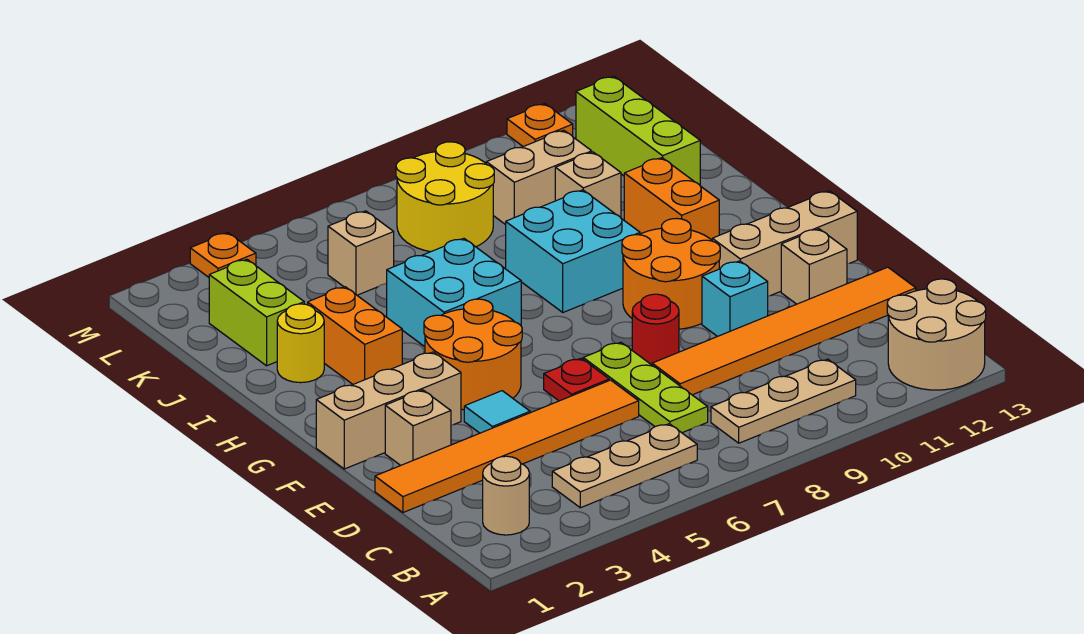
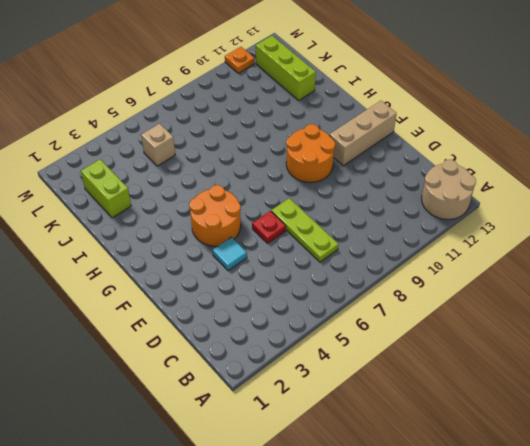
none -> tan 1x1 round brick [483,456,529,535]
none -> tan 1x3 plate [552,424,697,508]
none -> tan 1x3 plate [711,359,856,443]
none -> orange 1x6 tile [375,380,639,512]

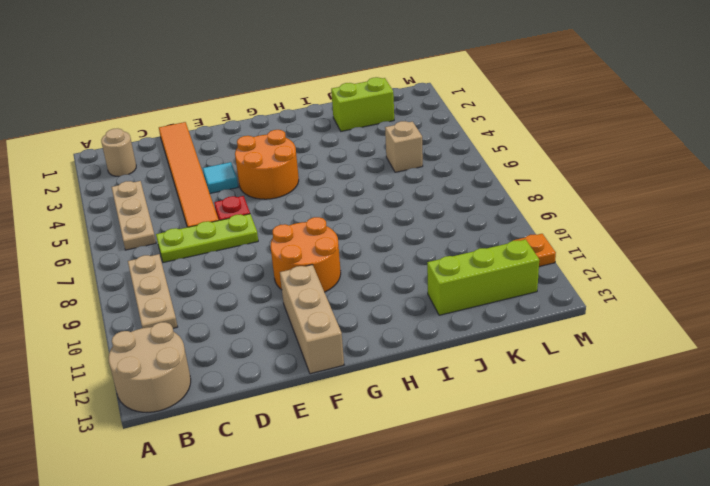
none -> orange 1x6 tile [652,267,916,395]
none -> tan 1x1 brick [385,390,451,466]
none -> red 1x1 round brick [632,294,679,365]
none -> cyan 1x1 brick [702,261,768,337]

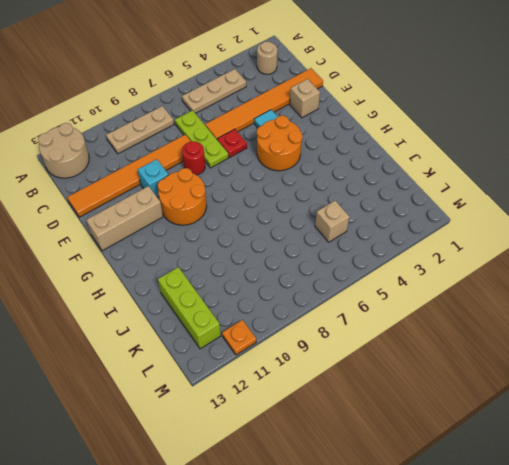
none -> tan 1x1 brick [781,229,847,304]
none -> tan 1x3 brick [316,352,461,469]
none -> orange 1x2 brick [308,287,402,384]
none -> cyan 2x2 brick [387,238,521,347]

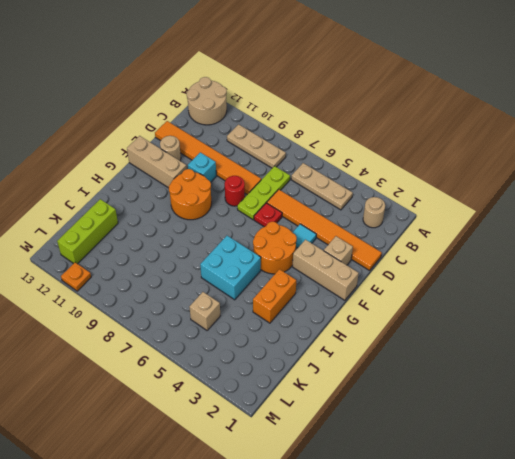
tan 1x1 round brick [160,136,181,161] -> tan 1x1 brick [781,229,847,304]
none -> cyan 2x2 brick [506,190,640,312]
none -> orange 1x2 brick [624,158,719,240]
none -> yellow 1x1 round brick [277,304,324,383]
none -> lime 1x2 brick [209,259,304,366]

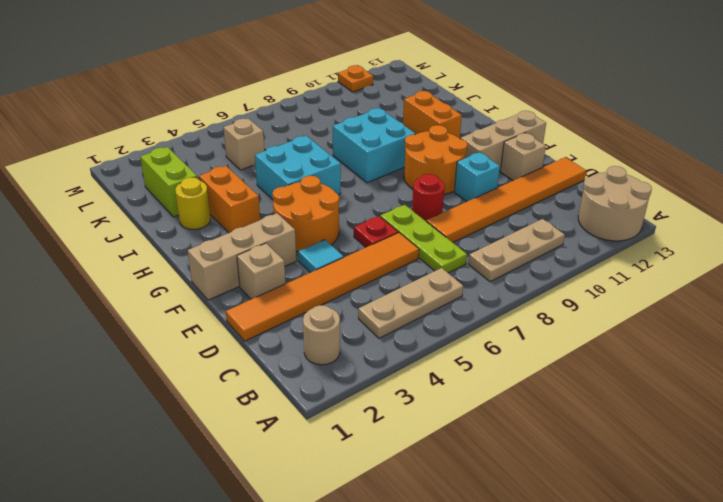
none -> tan 1x1 brick [555,152,621,217]
none -> lime 1x3 brick [576,76,700,185]
none -> yellow 2x2 round brick [396,142,494,252]
none -> tan 1x2 brick [486,130,592,225]

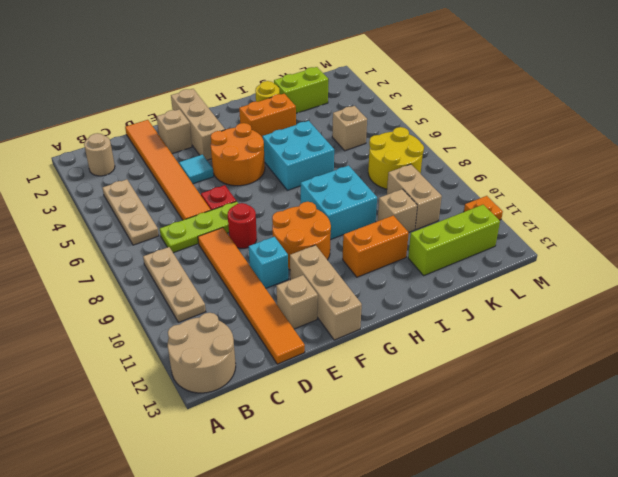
none -> orange 1x1 plate [190,233,256,277]

